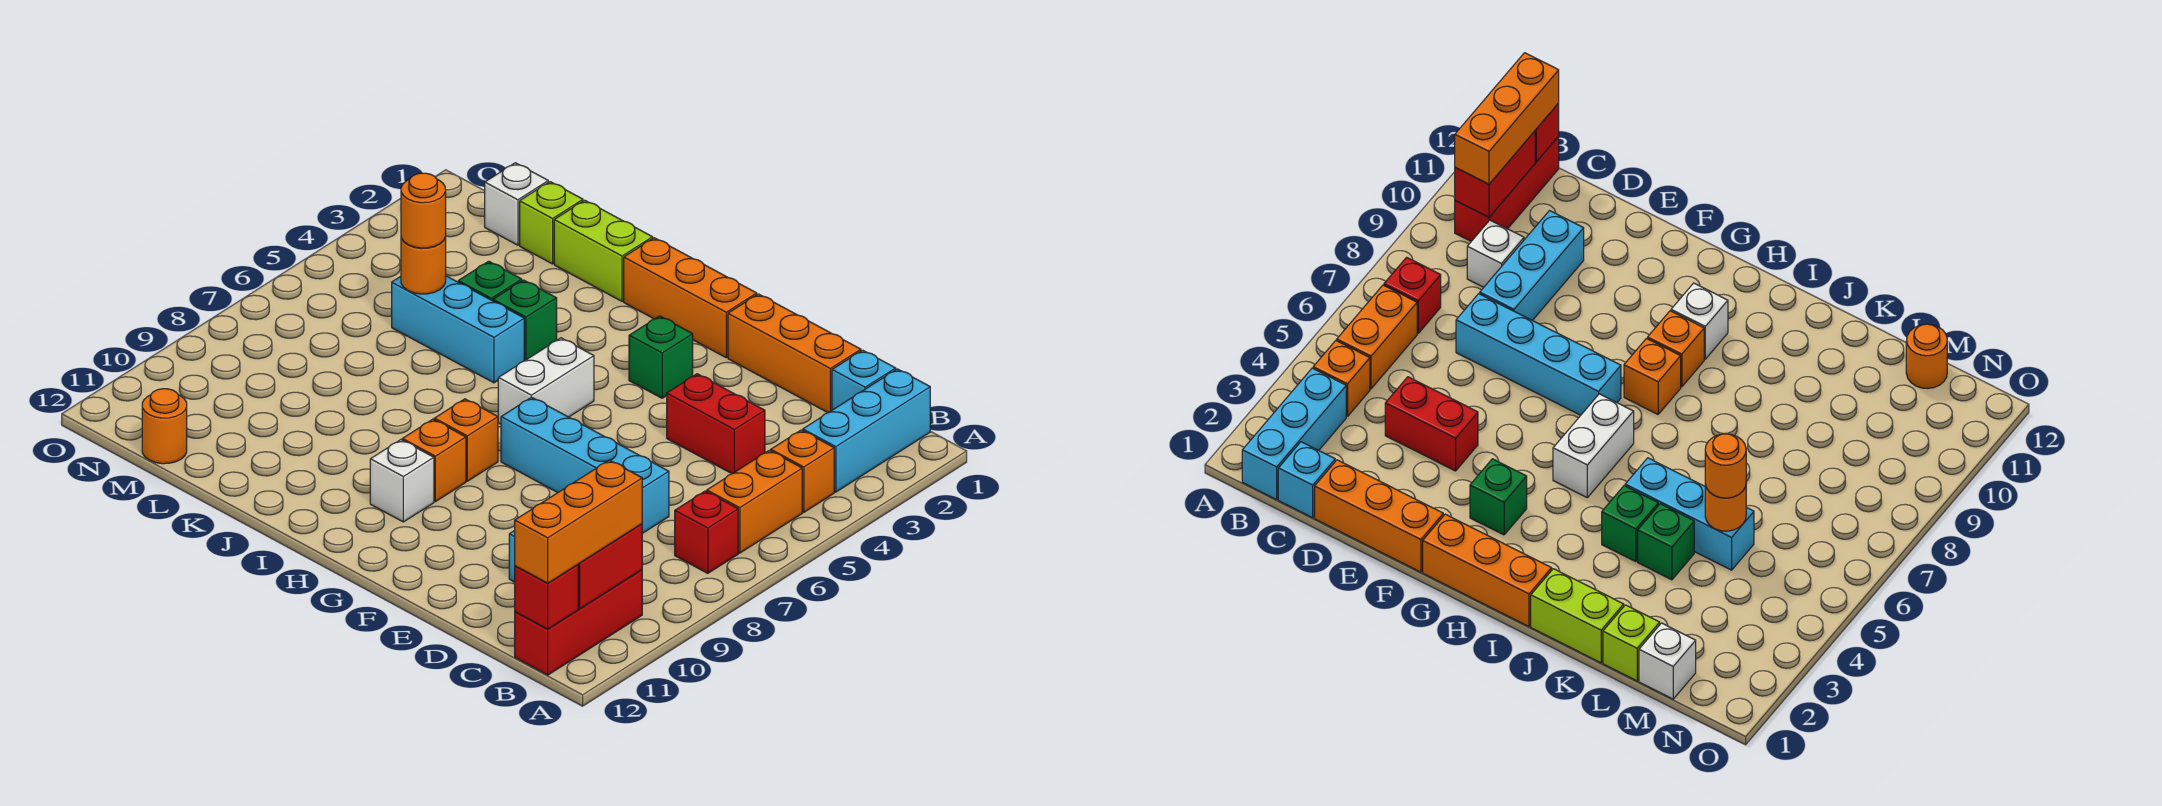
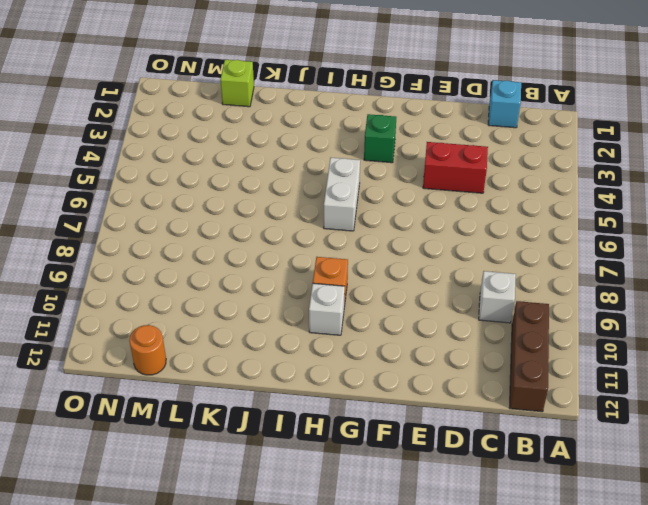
brown 1x3 brick [510,301,549,412] -> red 1x3 brick [515,570,642,675]
none -> cyan 1x3 brick [803,369,930,492]
none -> orange 1x1 brick [771,430,834,512]
none -> orange 1x2 brick [707,450,802,553]

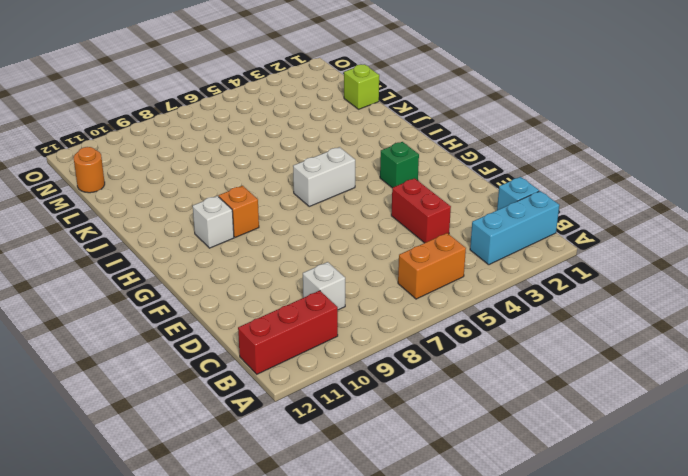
none -> orange 1x1 brick [771,430,834,512]
none -> red 1x1 brick [675,491,738,573]
none -> orange 1x3 brick [728,294,861,413]

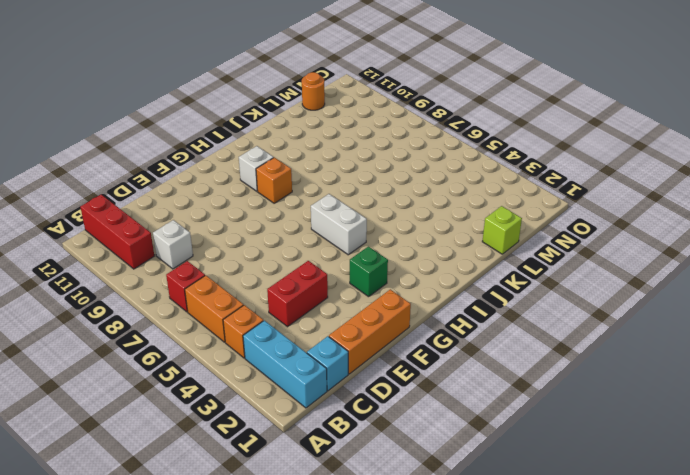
none -> cyan 1x4 brick [501,397,669,533]
none -> cyan 1x3 brick [1480,211,1584,321]
none -> orange 1x3 brick [624,238,757,357]

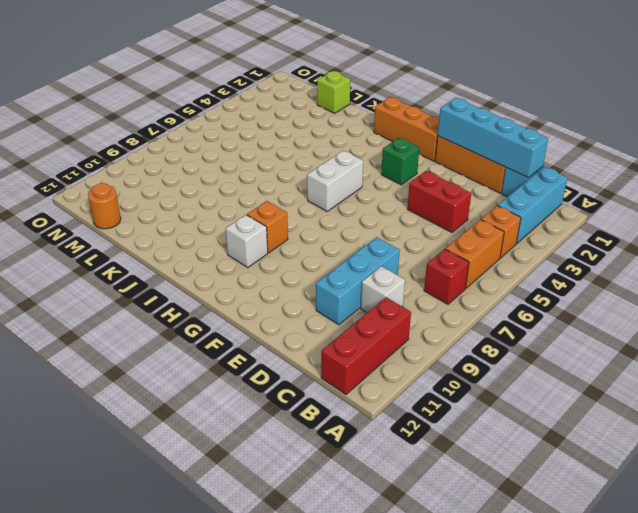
cyan 1x4 brick [438,98,548,178] -> cyan 1x4 brick moved to [501,397,669,533]
none -> orange 1x1 brick [434,399,498,481]
none -> lime 1x2 brick [554,200,653,301]
none -> green 1x1 brick [493,280,557,361]

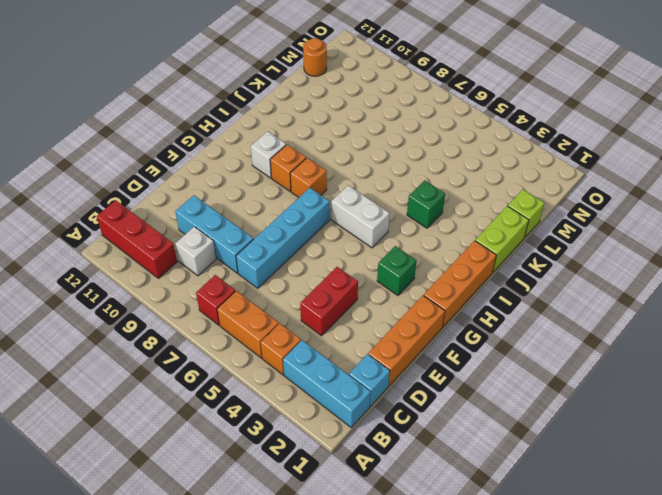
none -> cyan 1x3 brick [392,276,524,383]
none -> green 1x1 brick [458,261,522,301]
none -> white 1x1 brick [485,163,548,245]

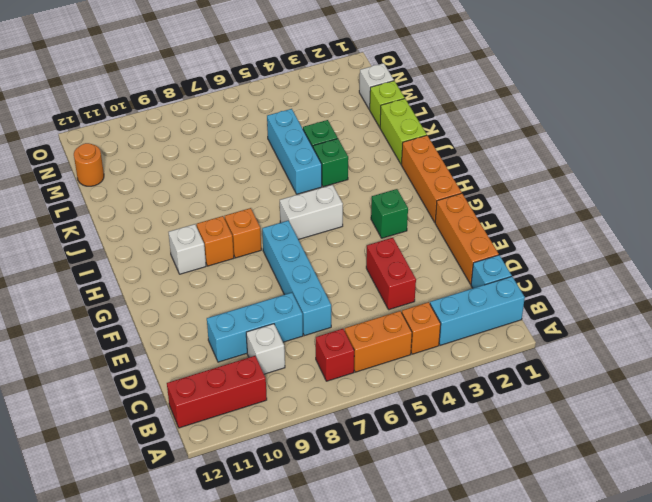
none -> red 1x2 brick [578,524,642,609]
none -> red 1x1 brick [515,565,578,629]
none -> orange 1x1 round brick [401,238,446,294]

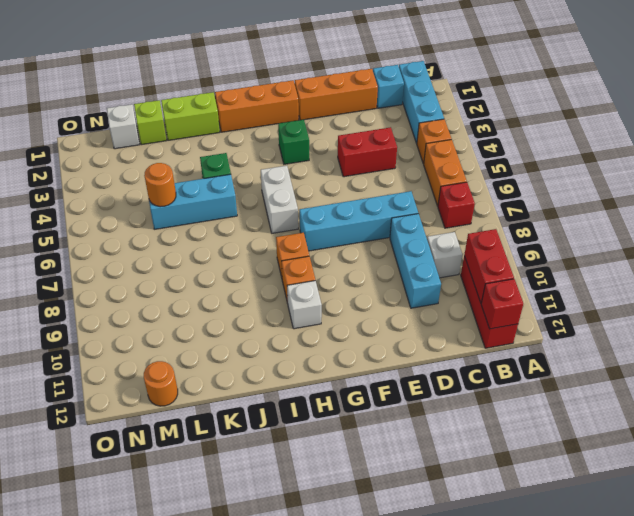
none -> green 1x1 brick [458,261,522,301]
none -> orange 1x3 brick [515,460,642,583]
none -> orange 1x1 round brick [401,173,446,248]

